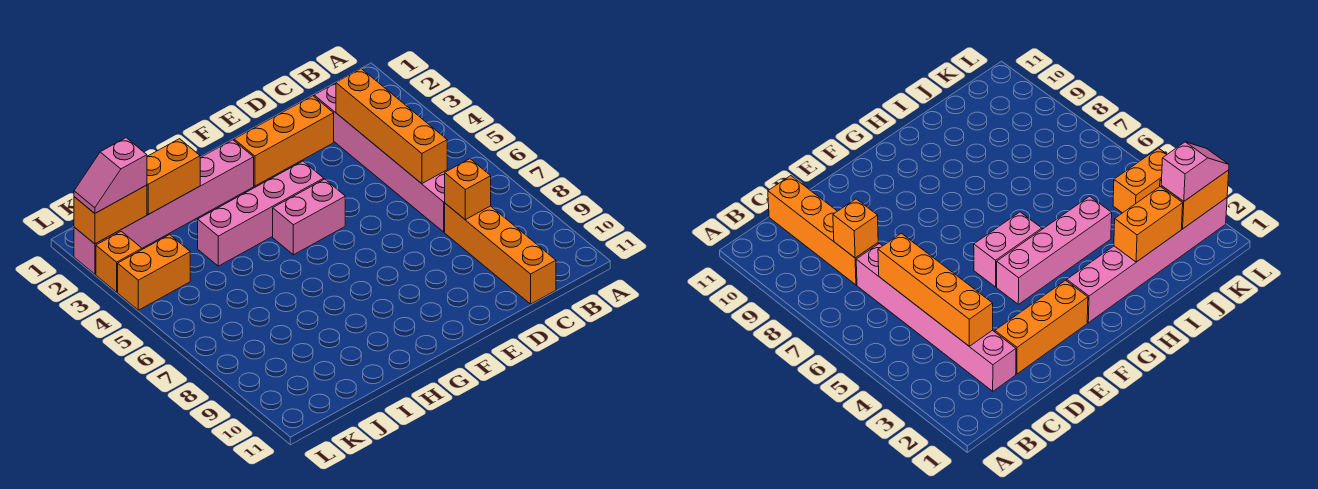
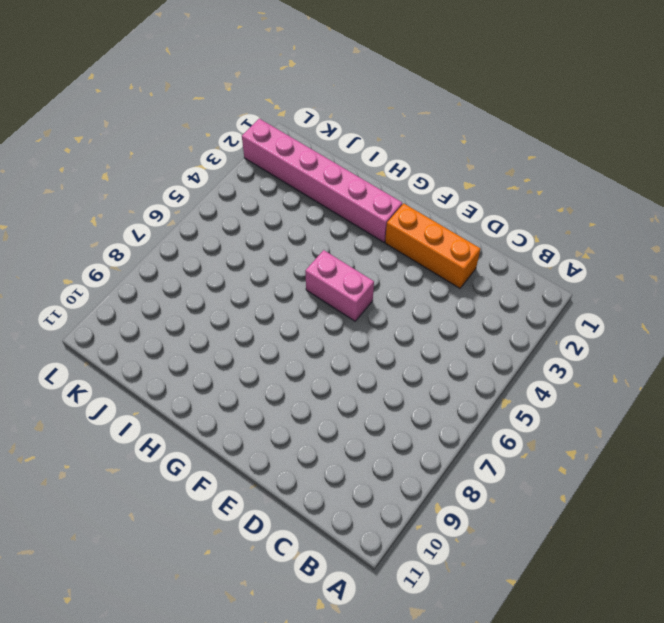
none -> pink 1x6 brick [314,83,448,232]
none -> orange 1x4 brick [445,203,556,304]
none -> pink 1x4 brick [198,161,324,266]

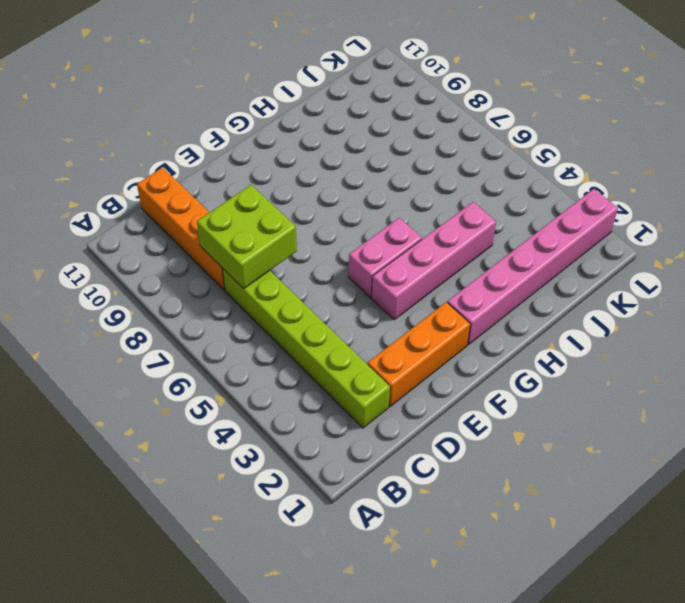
lime 1x6 brick [222,268,390,428] -> pink 1x6 brick [314,83,448,232]
lime 2x2 brick [197,185,297,289] -> orange 1x1 brick [445,159,491,220]
none -> orange 1x2 brick [118,235,190,310]
none -> orange 1x1 brick [96,231,142,292]
none -> orange 1x4 brick [336,69,447,184]

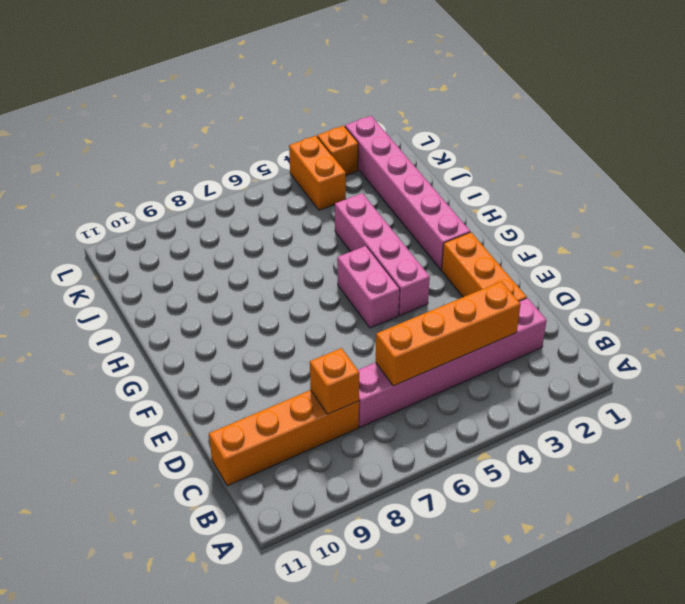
none -> orange 1x2 brick [147,139,200,214]
none -> orange 1x2 brick [74,185,147,244]
none -> pink 1x2 slope [74,138,147,213]

